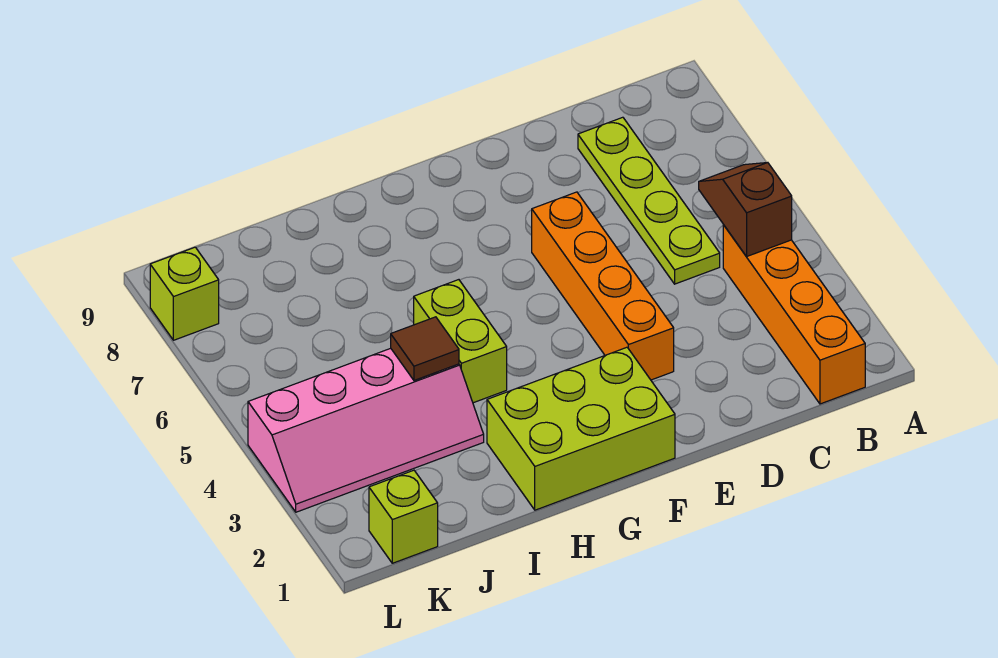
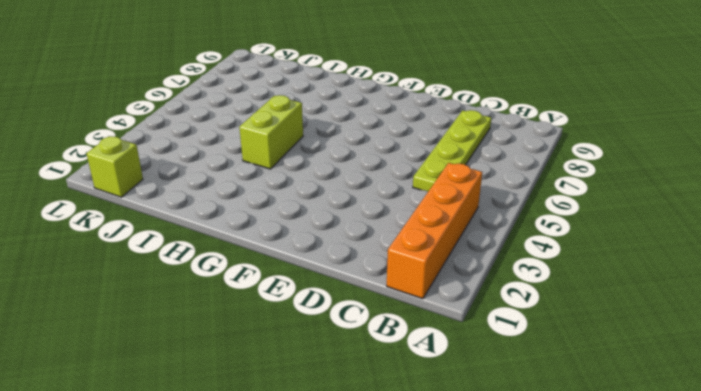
none -> orange 1x4 brick [532,192,674,380]
none -> lime 2x3 brick [487,347,675,510]

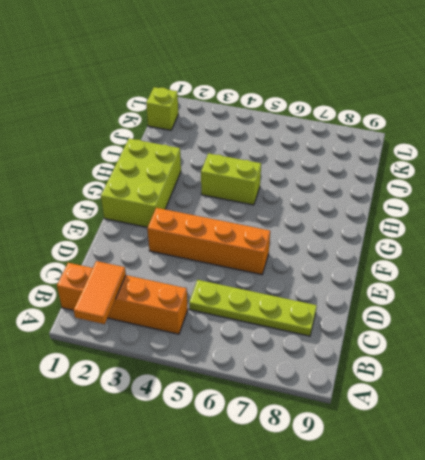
orange 1x2 tile [74,261,126,324] -> none
none -> pink 2x4 slope [248,348,484,512]
none -> lime 1x1 brick [150,247,219,340]

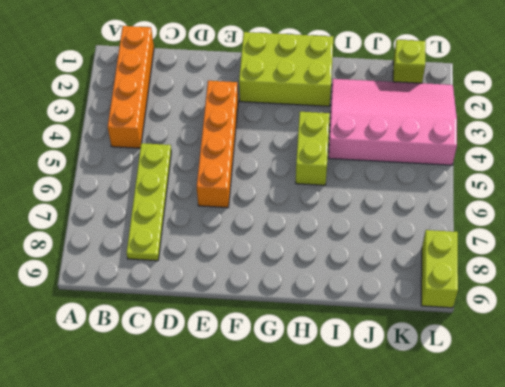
pink 3x4 slope [329,79,457,165] -> pink 2x4 slope [248,348,484,512]
lime 1x2 brick [421,230,458,308] -> lime 1x1 brick [150,247,219,340]
none -> brown 1x2 slope [699,163,792,257]
none -> brown 1x1 tile [391,317,459,380]

